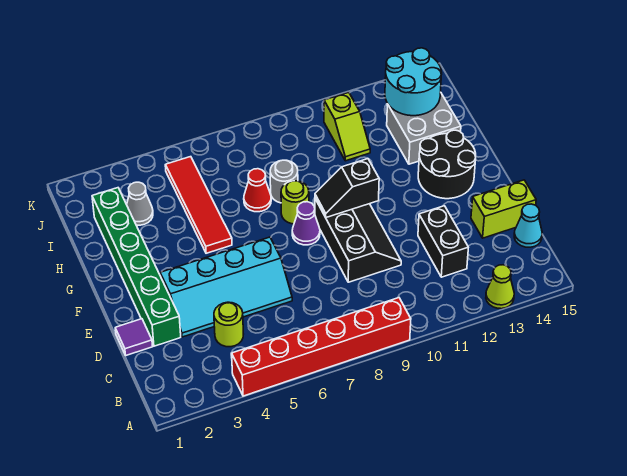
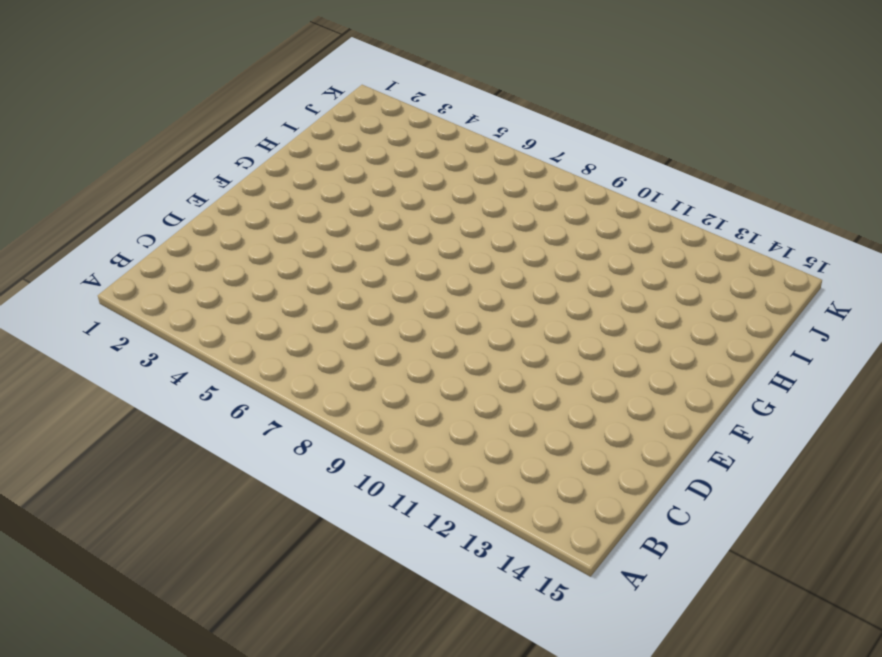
none -> red 1x6 brick [231,298,411,396]
none -> lime 1x1 cone [486,265,514,309]
none -> lime 1x1 round brick [214,302,243,347]

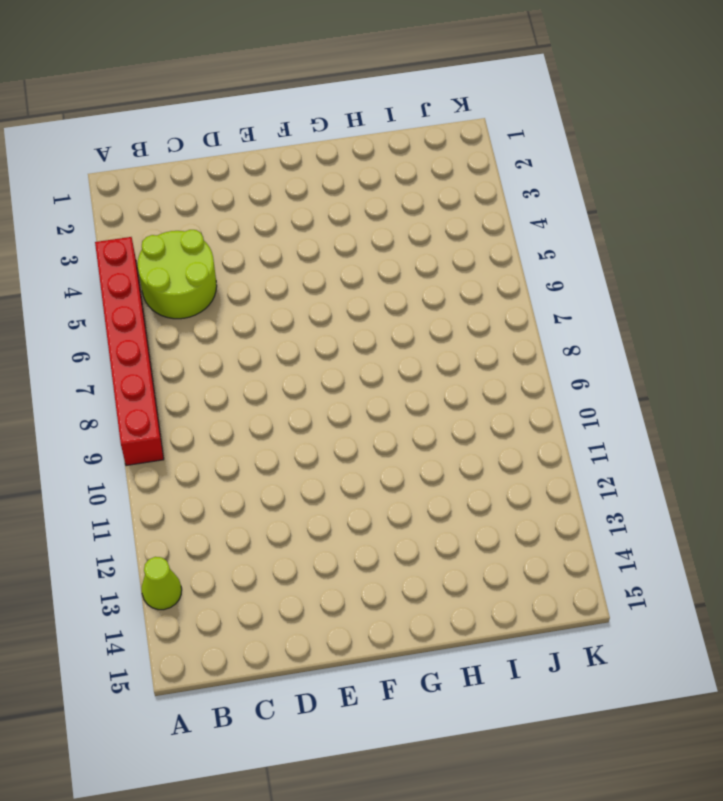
lime 2x2 round brick [138,230,217,319] -> lime 1x1 round brick [214,302,243,347]
none -> black 1x2 brick [418,206,468,277]
none -> cyan 1x1 cone [514,204,542,247]
none -> purple 1x1 tile [115,319,153,355]

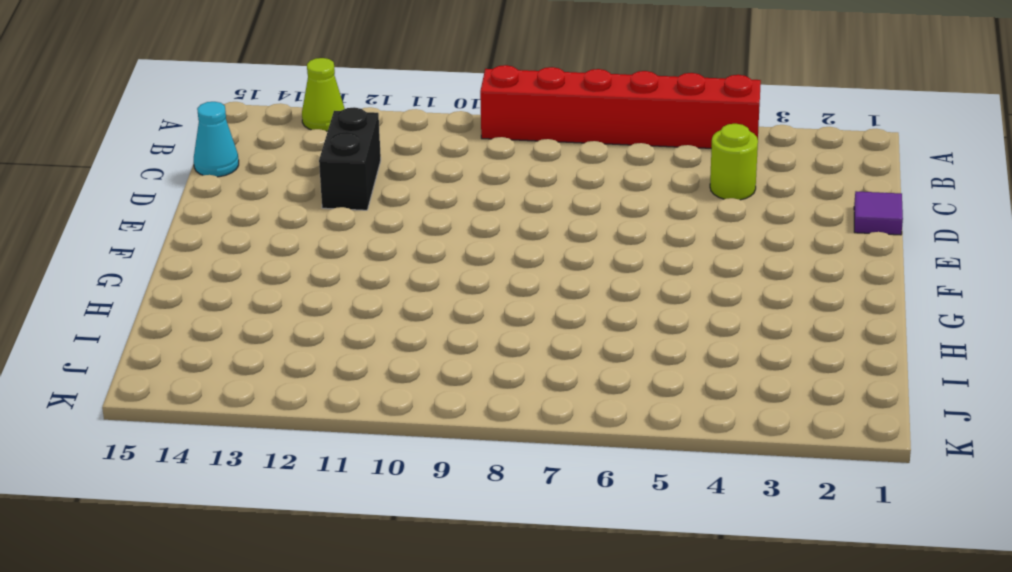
none -> green 1x6 brick [92,188,181,346]
none -> cyan 2x4 slope [160,237,292,337]
none -> black 2x3 slope [315,199,401,282]

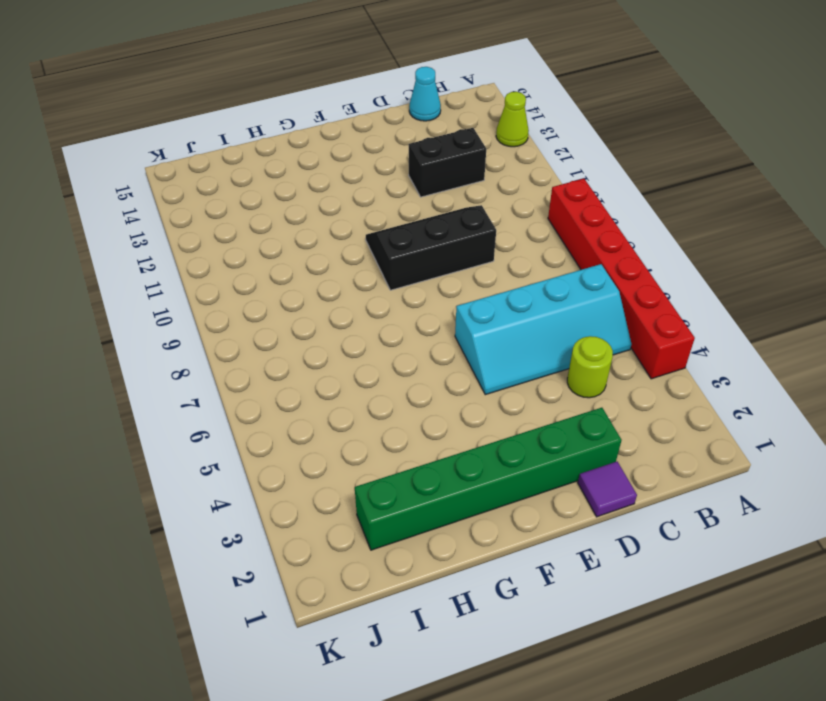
cyan 2x4 slope [455,264,631,395] -> cyan 2x4 slope turned to [160,237,292,337]
none -> lime 1x2 brick [471,180,536,238]
none -> purple 1x1 cone [292,202,320,245]
none -> black 2x2 round brick [418,130,476,199]

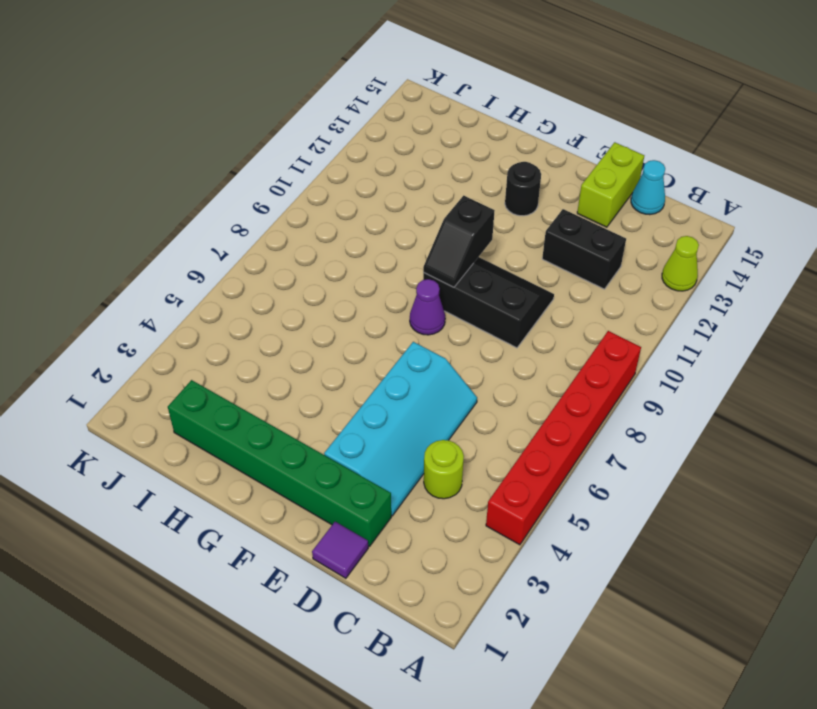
black 1x1 round brick [505,162,541,216] -> black 2x2 round brick [418,130,476,199]
none -> red 1x4 tile [165,157,232,253]
none -> lime 1x1 round brick [281,181,309,224]
none -> red 1x1 cone [244,169,271,212]

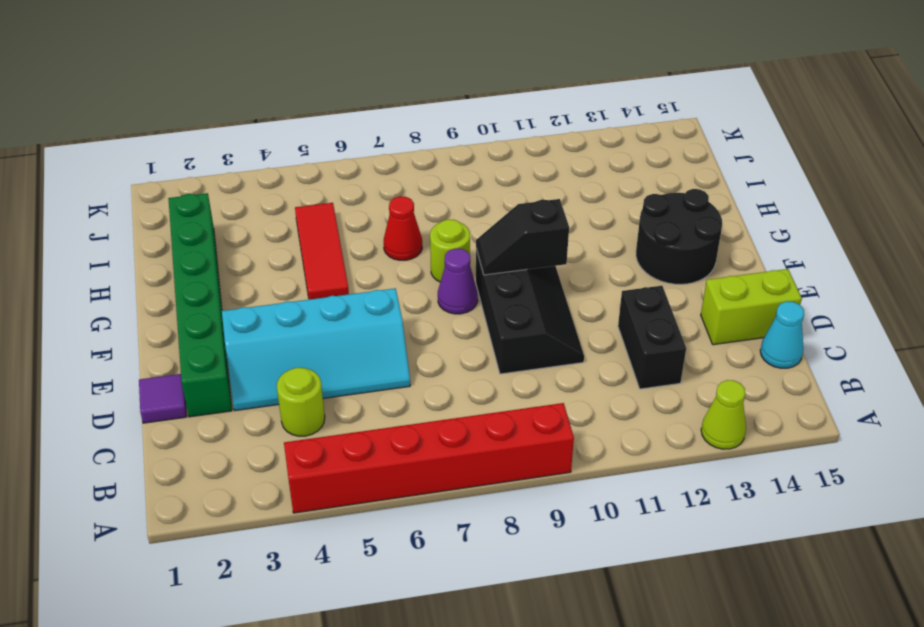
red 1x3 tile [295,203,349,300] -> red 1x4 tile [165,157,232,253]
none -> grey 1x1 round brick [270,160,298,203]
none -> grey 2x2 brick [387,92,461,164]
none -> grey 1x1 cone [127,182,153,225]

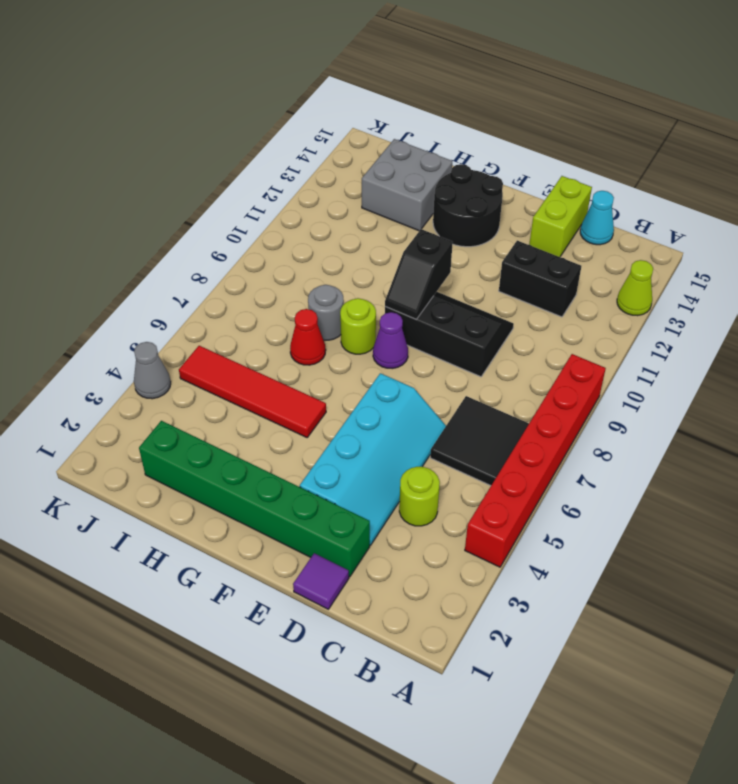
black 2x2 tile [430,396,529,486] -> none
grey 1x1 cone [134,342,171,399] -> grey 1x1 cone moved to [127,182,153,225]
none -> lime 1x2 slope [324,92,370,161]
none -> cyan 2x2 round brick [385,48,442,116]

